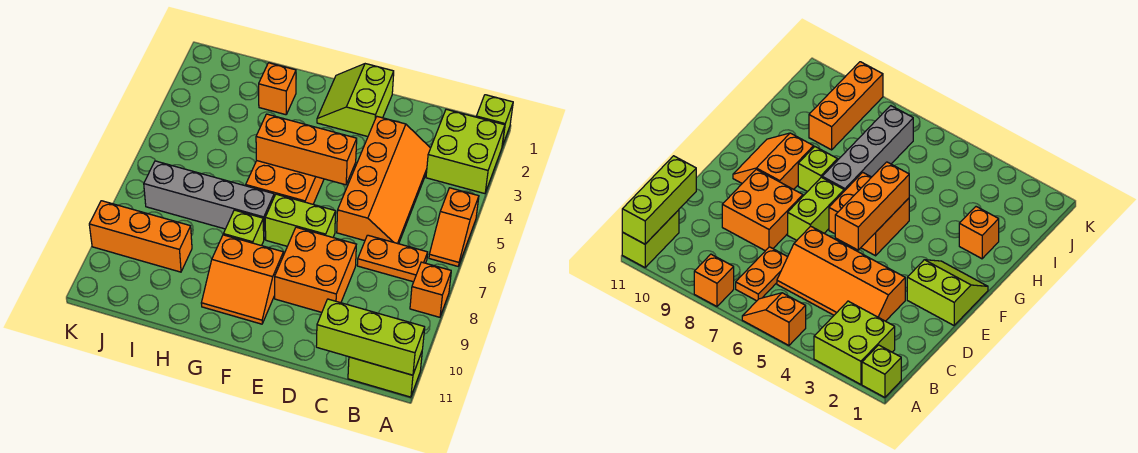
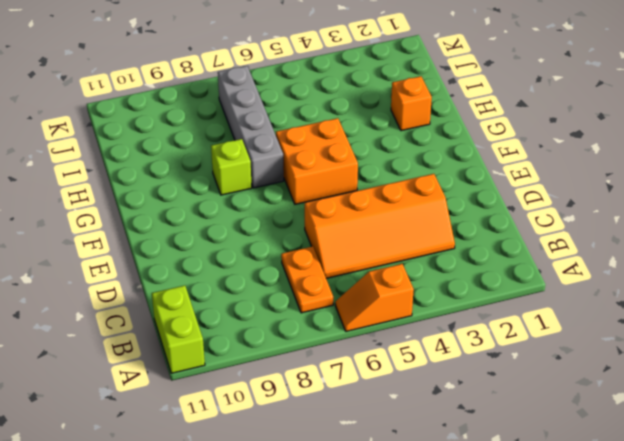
none -> lime 1x1 brick [476,95,513,146]
none -> lime 2x2 brick [426,109,505,194]
none -> orange 1x1 brick [410,262,451,317]

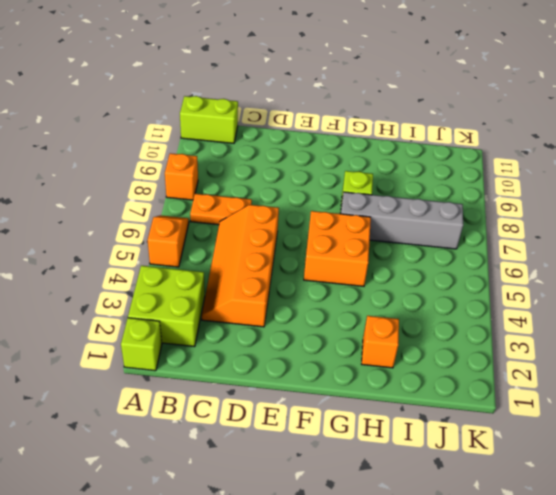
none -> orange 2x2 brick [275,227,356,312]
none -> lime 2x2 slope [317,64,394,137]
none -> lime 1x2 brick [265,194,336,246]

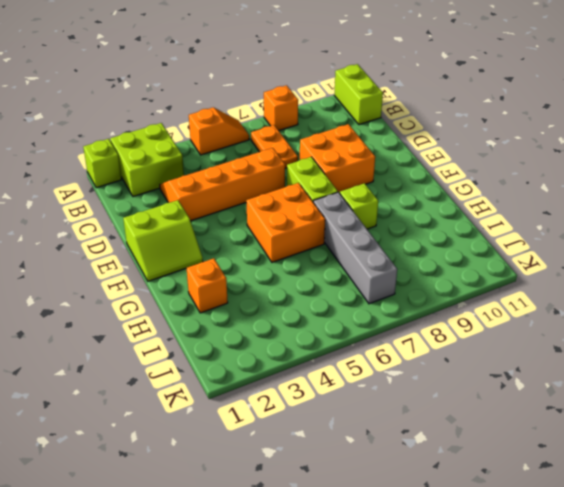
none -> orange 2x2 slope [201,235,283,324]
none -> orange 1x3 brick [89,201,192,272]
none -> lime 1x3 brick [316,299,425,375]

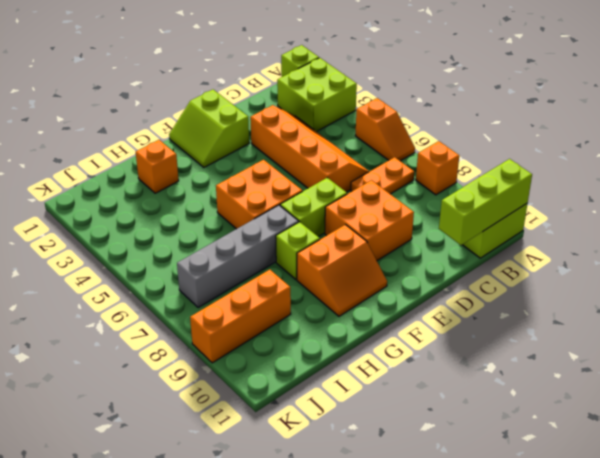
none -> orange 1x3 brick [256,114,357,185]

